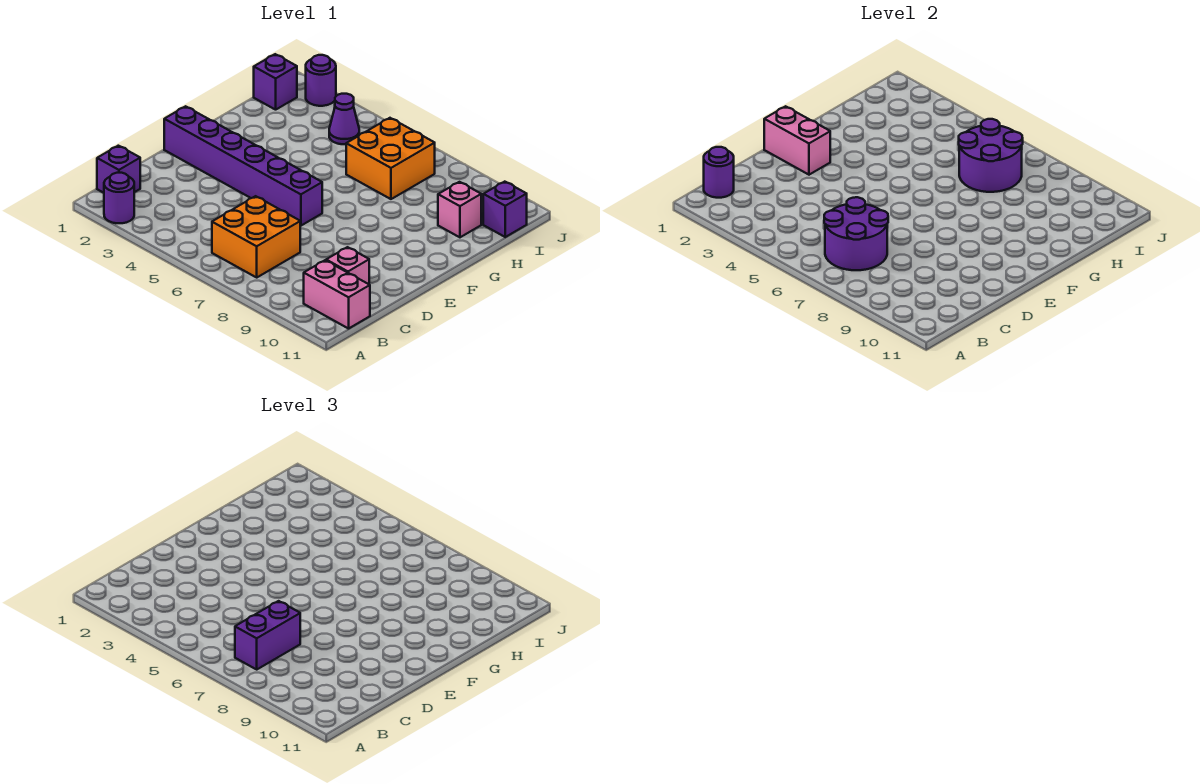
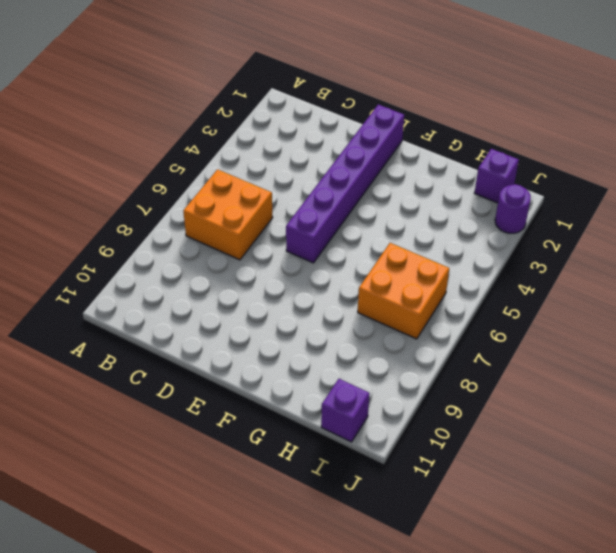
none -> purple 1x1 round brick [104,173,134,223]
none -> purple 1x1 brick [97,146,140,193]
none -> pink 1x2 brick [304,260,370,329]

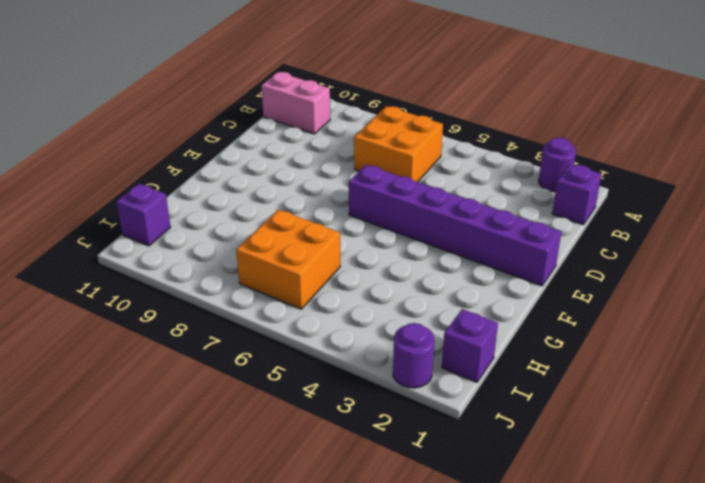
none -> pink 1x1 brick [326,247,369,284]
none -> pink 1x1 brick [438,182,481,237]
none -> purple 1x1 cone [329,94,359,144]

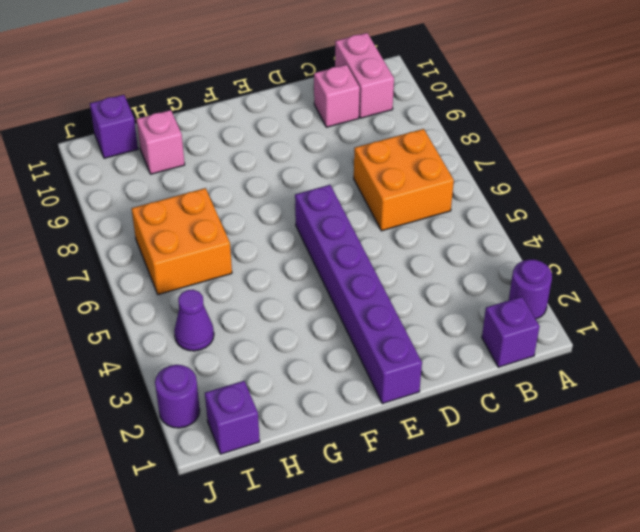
none -> purple 1x1 round brick [704,147,734,198]
none -> purple 2x2 round brick [824,197,888,270]
none -> pink 1x2 brick [764,106,830,175]

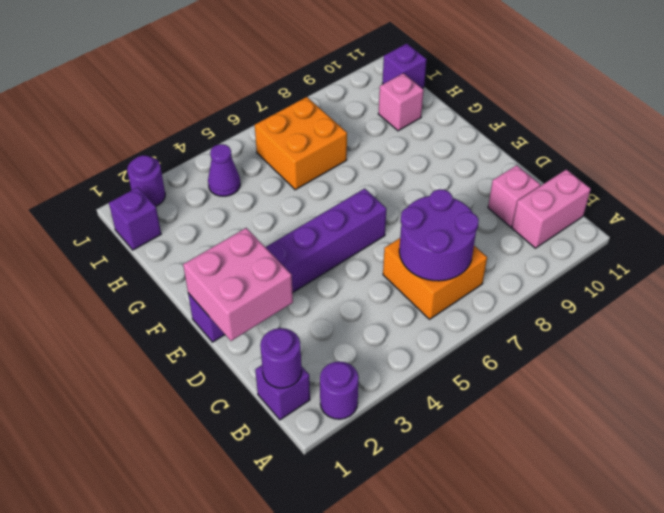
pink 2x2 brick [183,228,293,341] -> pink 1x2 brick [764,106,830,175]
none -> purple 2x2 round brick [959,119,1023,192]
none -> purple 1x2 brick [235,601,300,669]

